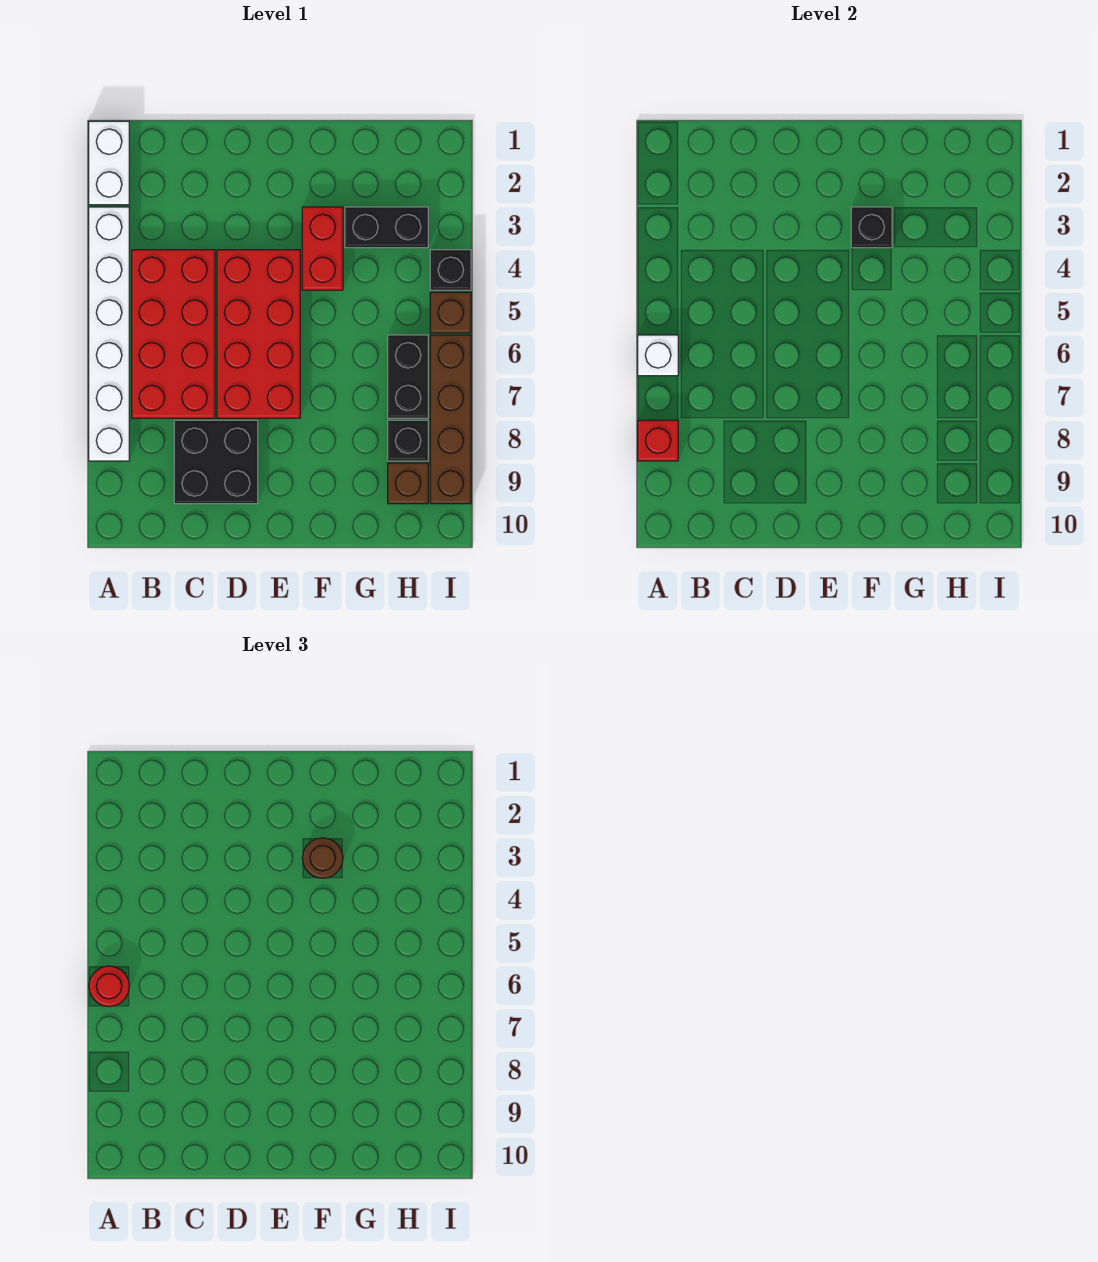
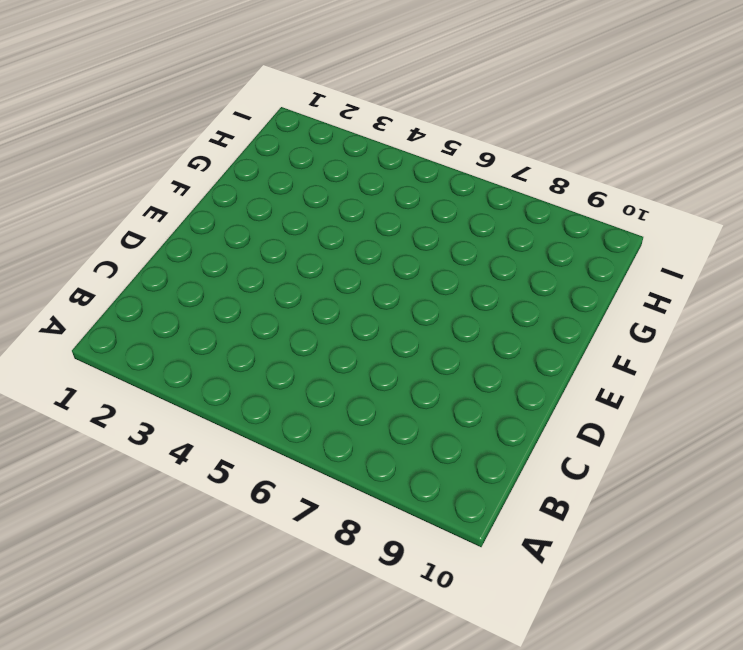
none -> white 1x2 brick [89,121,129,205]
none -> white 1x6 brick [89,207,129,461]
none -> red 2x4 brick [132,250,215,418]

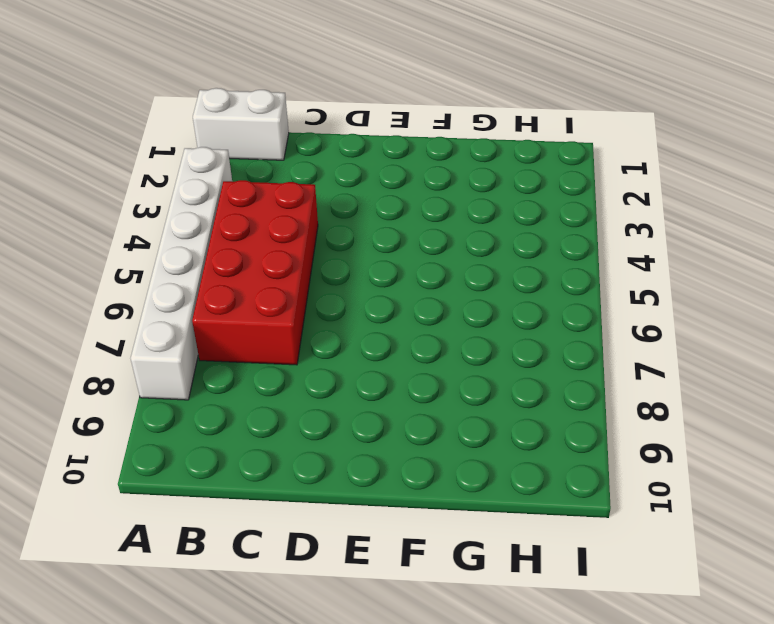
white 1x2 brick [193,88,289,160] -> white 1x2 brick turned to [89,121,129,205]
none -> black 2x2 brick [174,420,258,504]
none -> red 2x4 brick [217,250,300,418]
none -> red 1x2 brick [302,207,343,290]

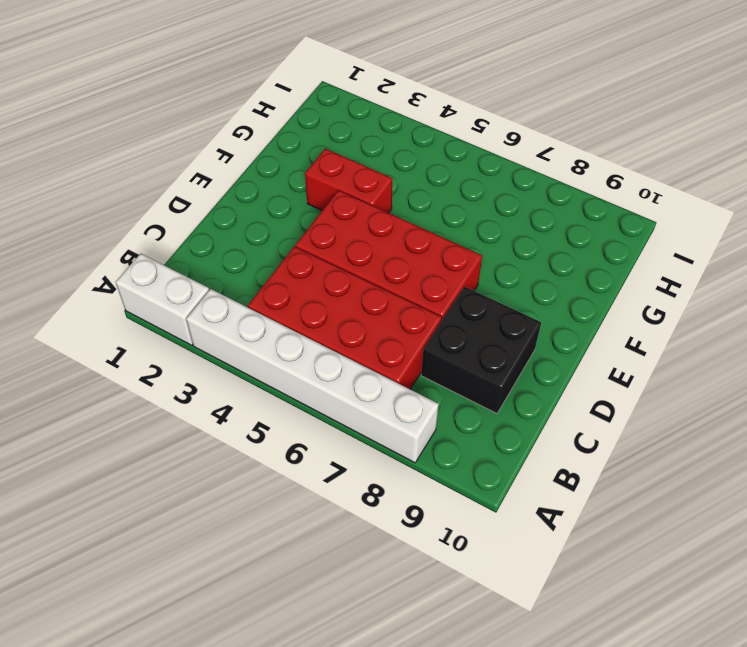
none -> black 1x2 brick [345,207,428,248]
none -> black 1x2 brick [388,335,428,418]
none -> black 1x1 brick [388,420,428,461]

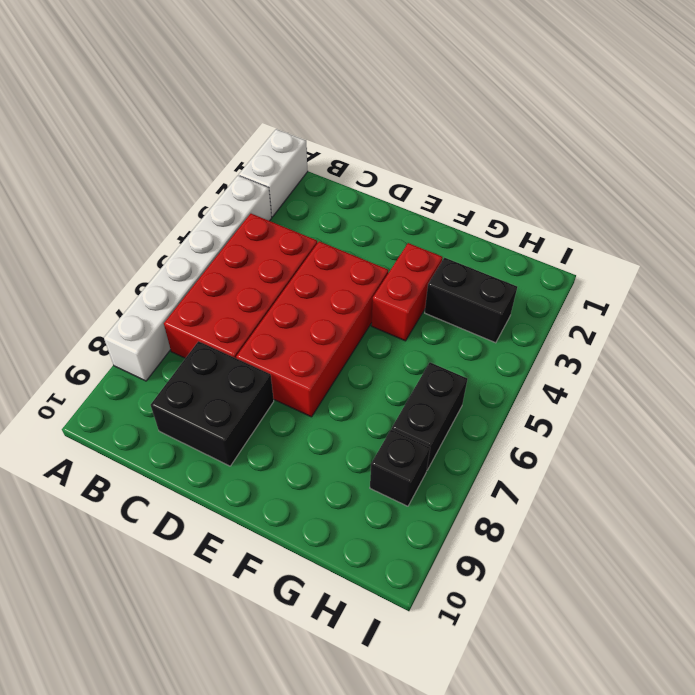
none -> brown 1x1 brick [388,463,428,504]
none -> black 1x1 brick [430,250,471,290]
none -> brown 1x1 brick [430,292,471,333]

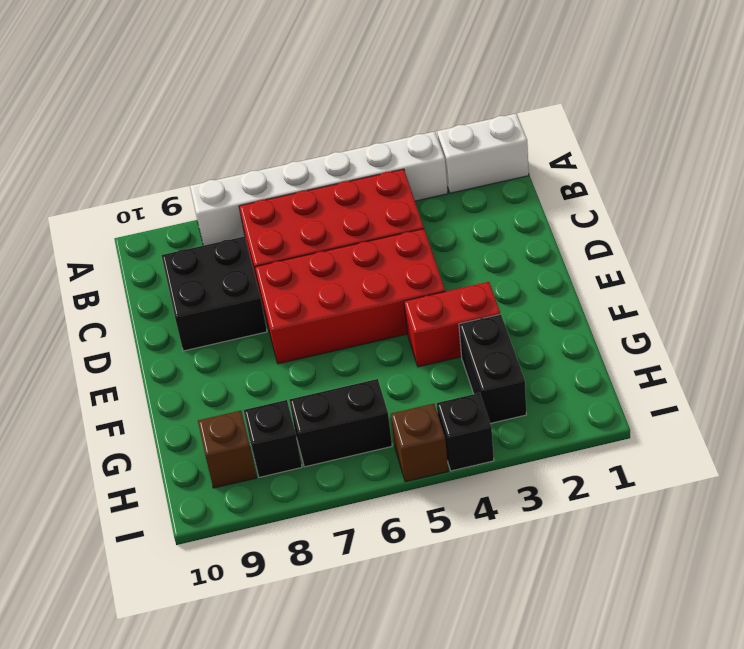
none -> brown 1x4 brick [430,335,471,504]
none -> white 1x1 brick [638,335,678,376]
none -> red 1x1 brick [638,420,678,461]

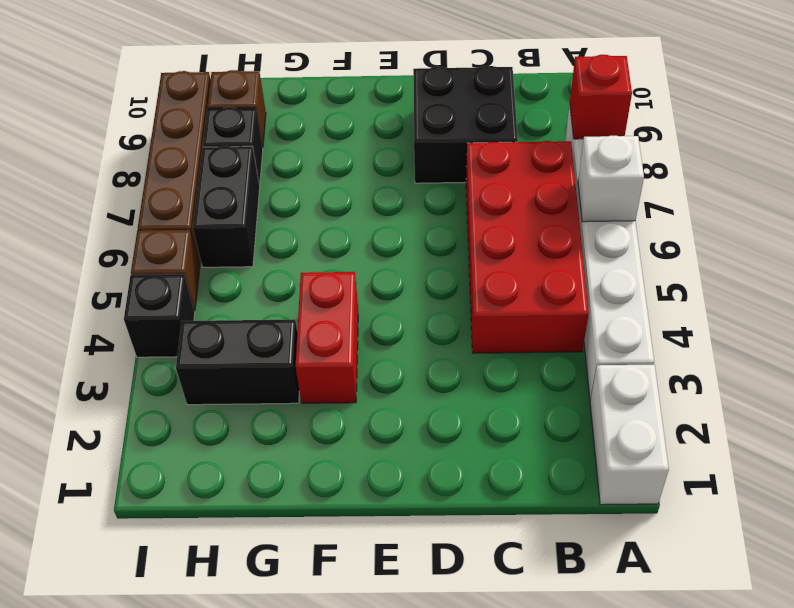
none -> red 2x4 brick [217,250,300,418]
none -> black 1x1 brick [851,207,892,248]
none -> red 1x1 round brick [89,966,129,1007]

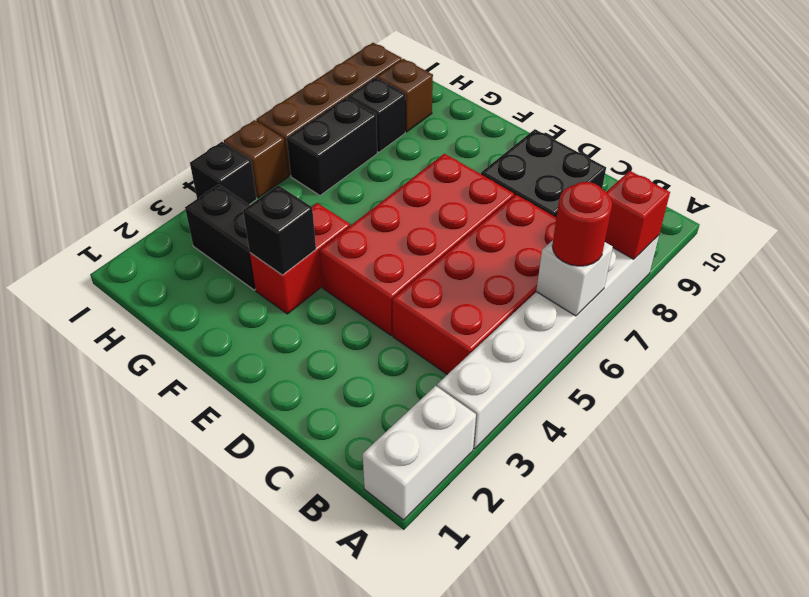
none -> brown 1x1 round brick [302,838,343,878]

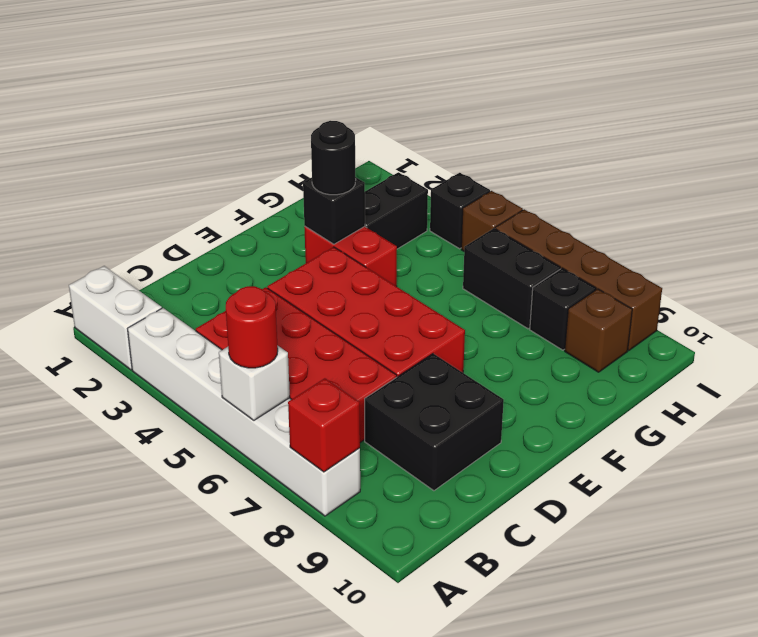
black 1x1 round brick [311,121,356,195] -> brown 1x1 round brick [302,838,343,878]

